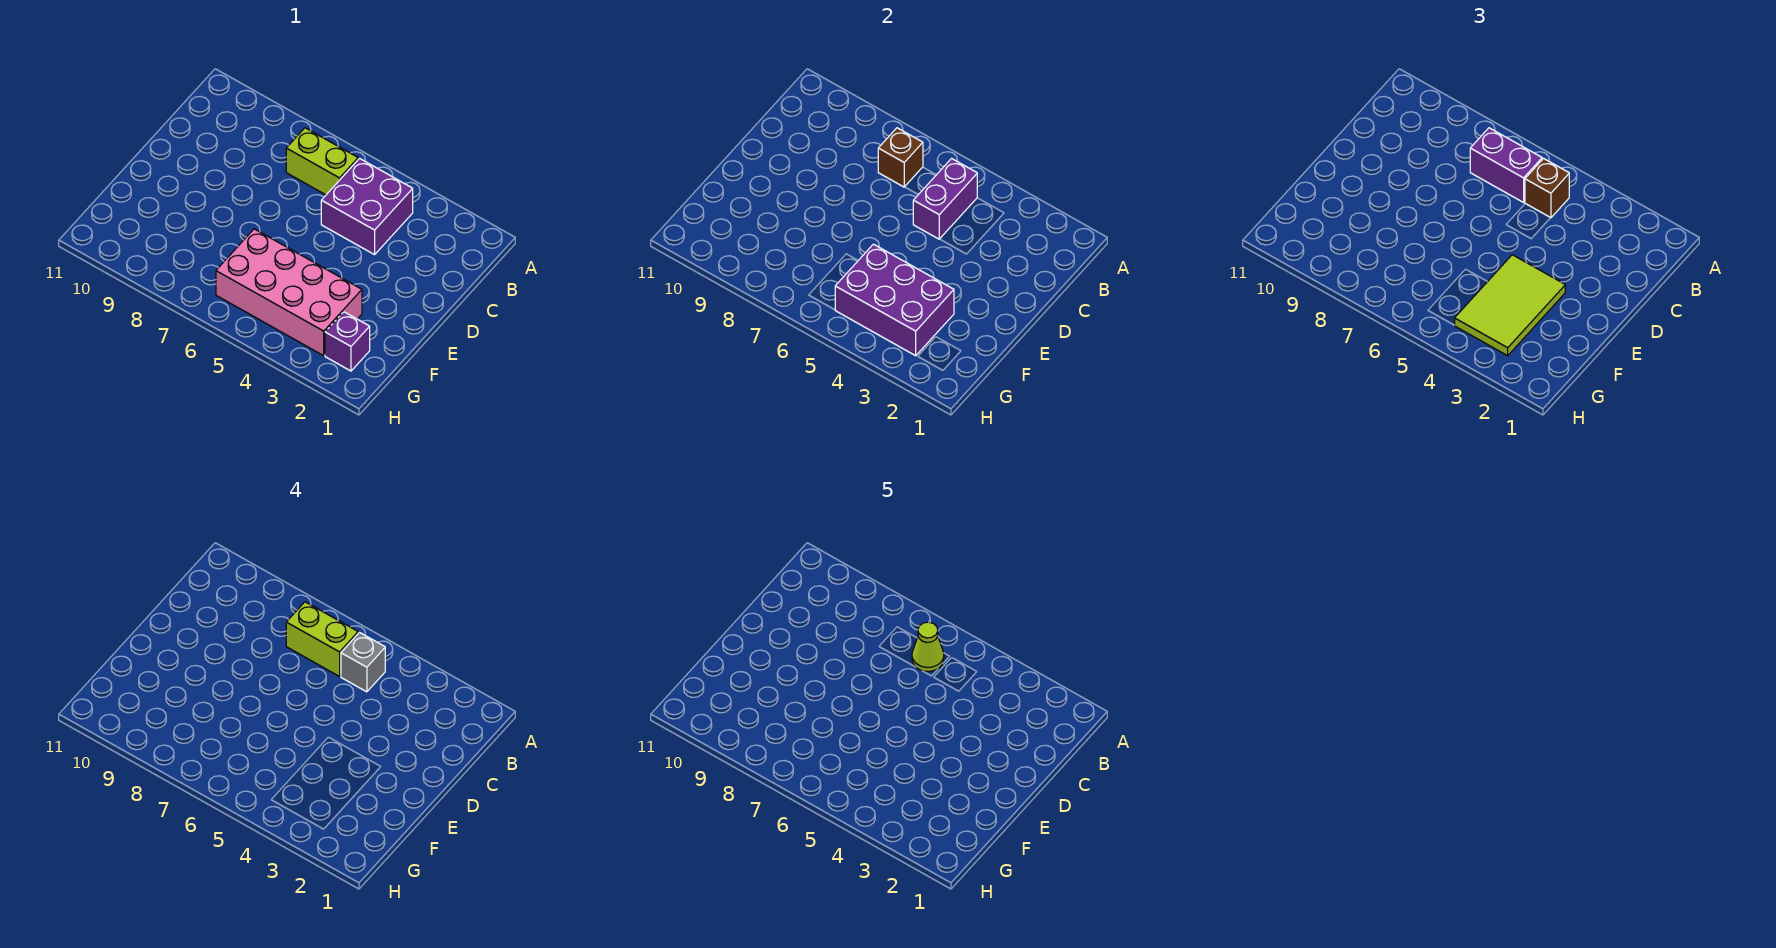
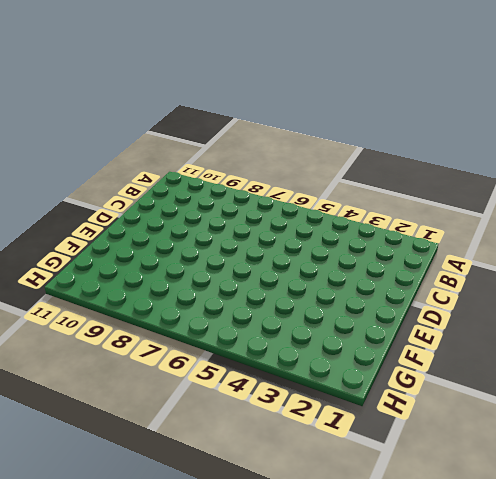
none -> purple 2x2 brick [321,159,413,255]
none -> lime 1x2 brick [286,128,358,195]
none -> pink 2x4 brick [216,229,362,356]

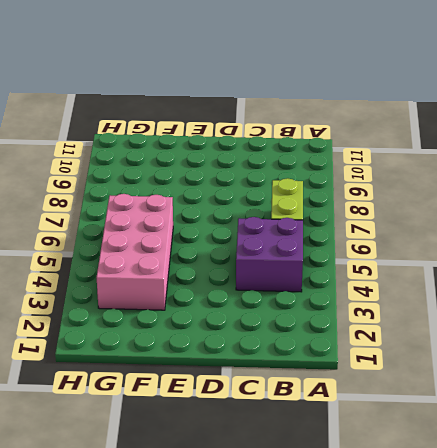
none -> purple 1x1 brick [325,312,370,371]
none -> purple 1x2 brick [913,159,977,239]
none -> brown 1x1 brick [878,128,923,187]

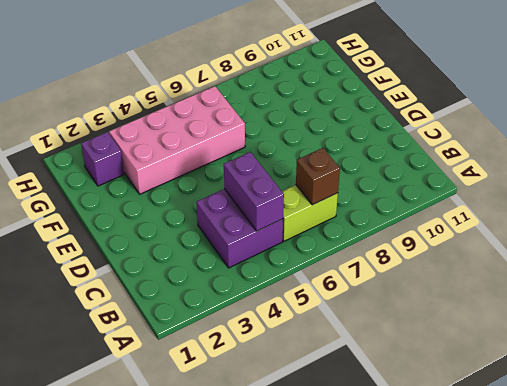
none -> purple 2x3 brick [835,244,954,356]
none -> brown 1x1 brick [1525,159,1569,218]
none -> purple 1x2 brick [1470,128,1542,202]

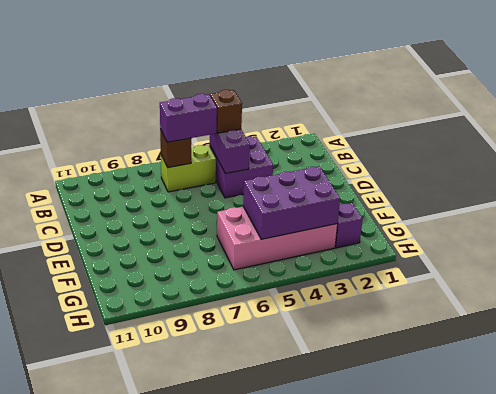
none -> lime 2x3 tile [1455,255,1565,356]
none -> grey 1x1 brick [341,633,385,692]
none -> lime 1x2 brick [286,602,358,676]

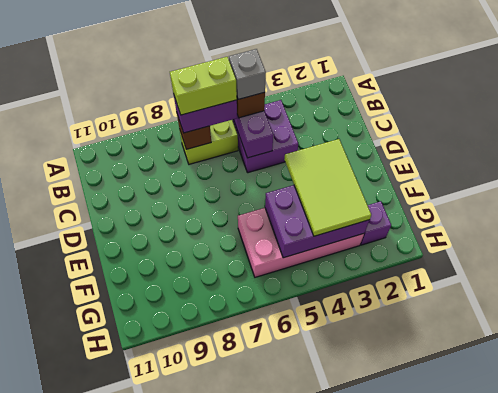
none -> lime 1x1 cone [912,622,944,671]

